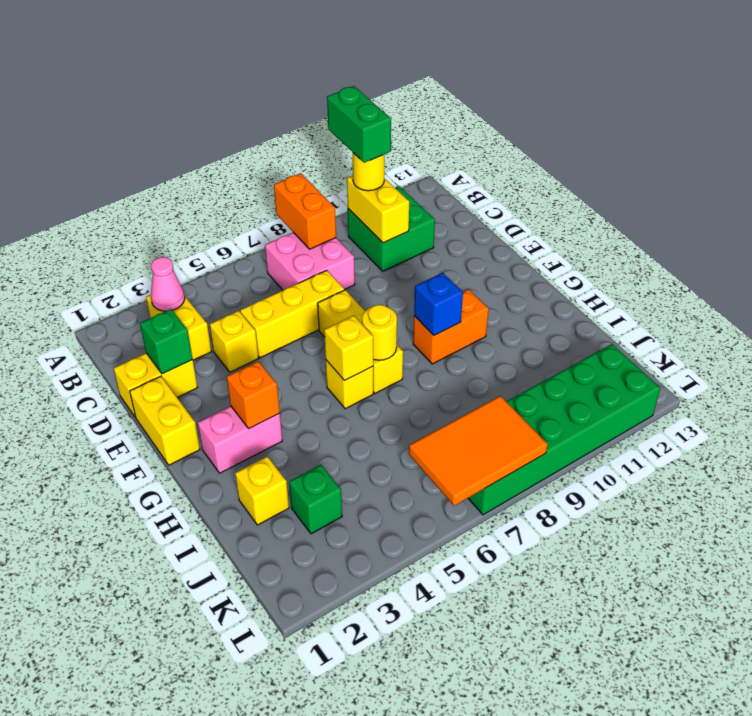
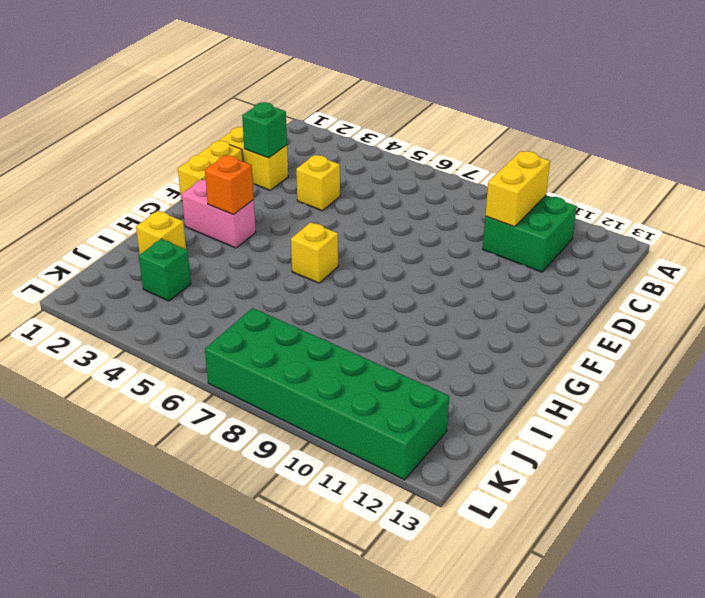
none -> yellow 1x2 brick [146,295,211,360]
none -> pink 2x2 brick [265,232,355,290]
none -> yellow 1x3 brick [240,270,344,358]

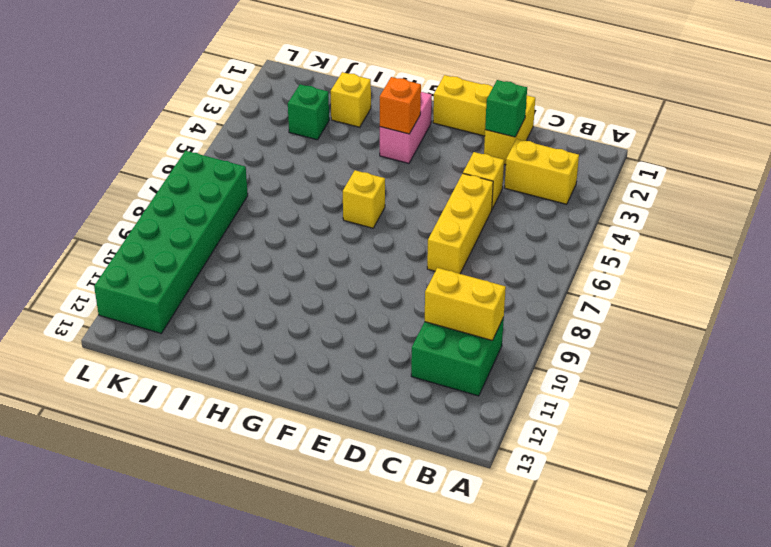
none -> pink 2x2 brick [265,232,355,290]
none -> yellow 1x3 brick [318,290,403,393]
none -> orange 1x2 brick [413,289,489,364]

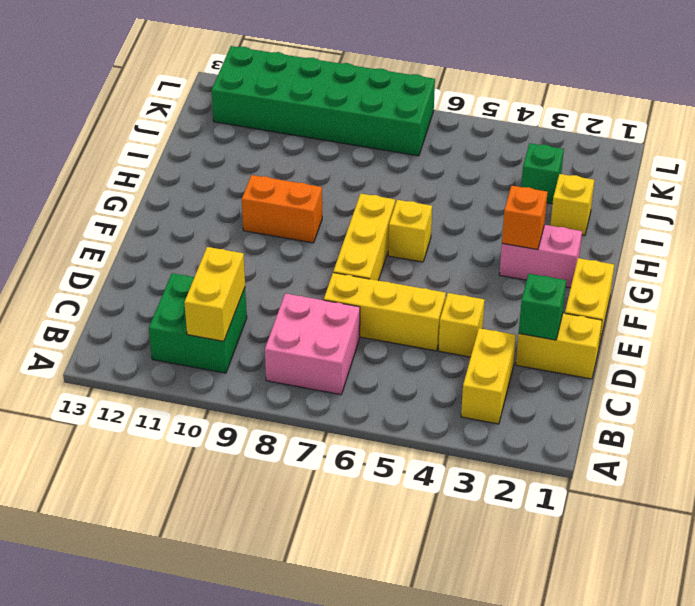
none -> orange 1x2 brick [274,173,336,249]
none -> pink 1x1 cone [151,257,185,311]
none -> yellow 1x1 brick [324,315,373,381]

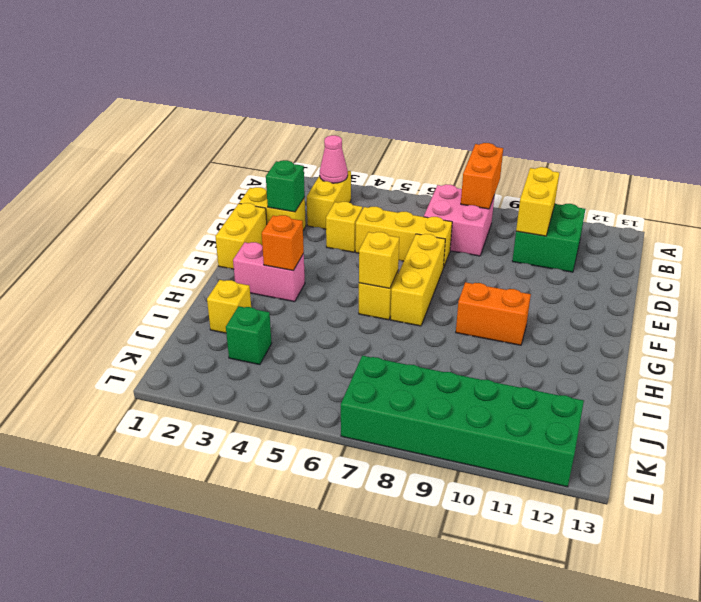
none -> yellow 1x1 round brick [362,305,397,360]
none -> blue 1x1 brick [414,273,463,335]
none -> orange 2x3 tile [409,396,548,506]

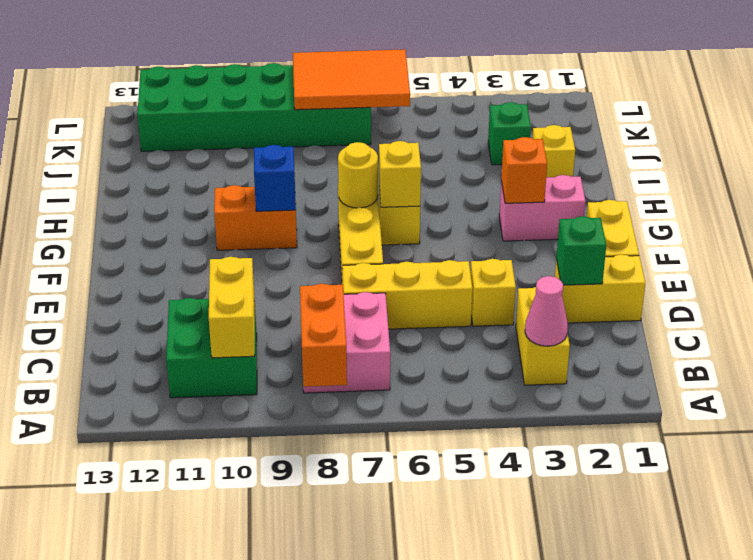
none -> yellow 1x1 round brick [353,153,384,191]
none -> green 1x2 brick [327,86,391,163]

